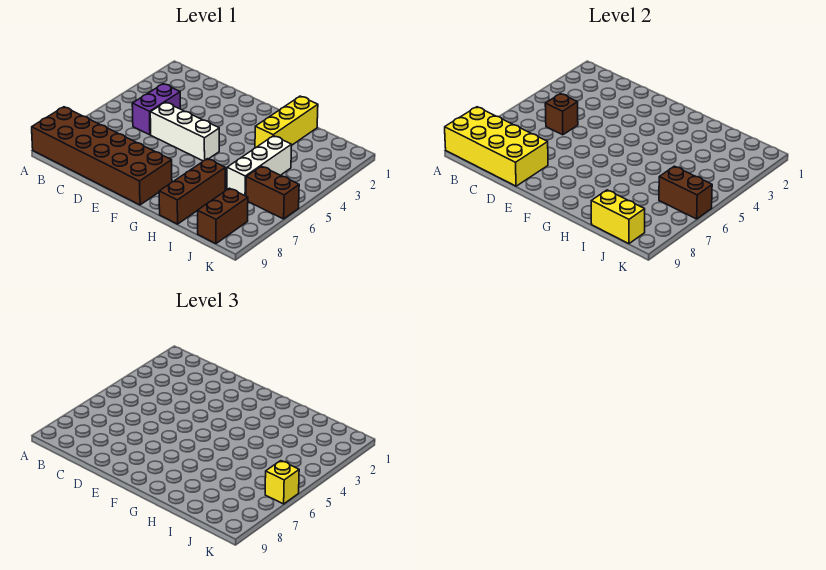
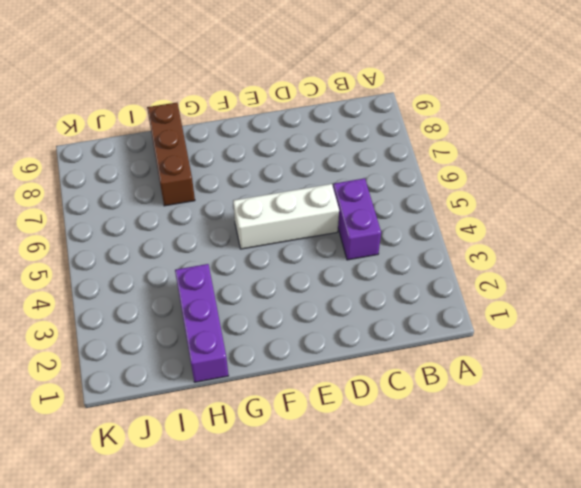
purple 1x3 brick [175,264,229,382] -> yellow 1x3 brick [255,96,318,148]
none -> brown 2x6 brick [32,107,172,205]
none -> white 1x3 brick [227,136,292,196]
none -> brown 1x2 brick [246,166,299,219]

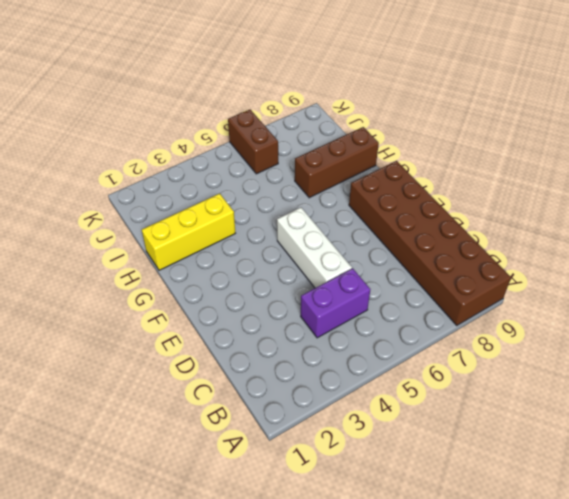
none -> white 1x3 brick [227,136,292,196]
none -> brown 1x2 brick [198,188,248,244]
none -> yellow 2x4 brick [445,107,548,186]

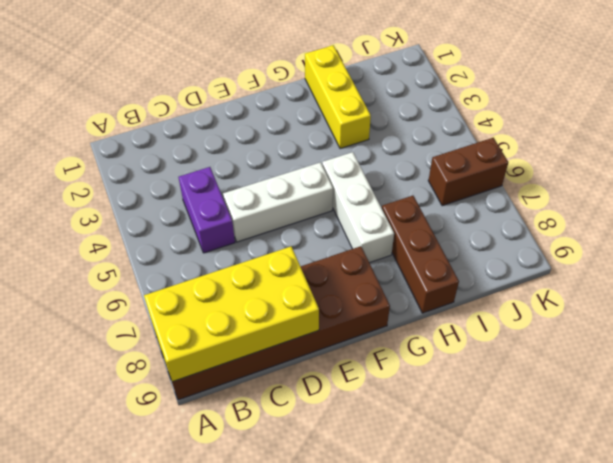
white 1x3 brick [322,152,394,263] -> white 1x3 brick moved to [227,136,292,196]
none -> brown 1x2 brick [198,188,248,244]
none -> brown 1x1 brick [545,94,578,135]
none -> yellow 1x2 brick [591,190,645,244]

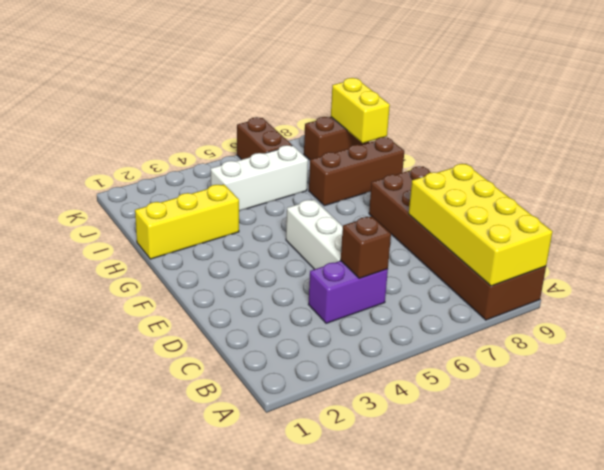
none -> brown 1x2 brick [659,166,712,219]
none -> yellow 1x1 brick [265,461,299,504]

